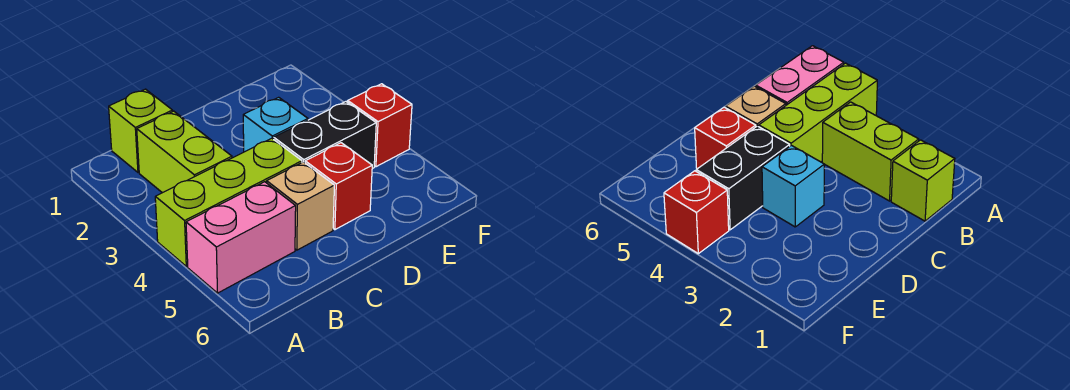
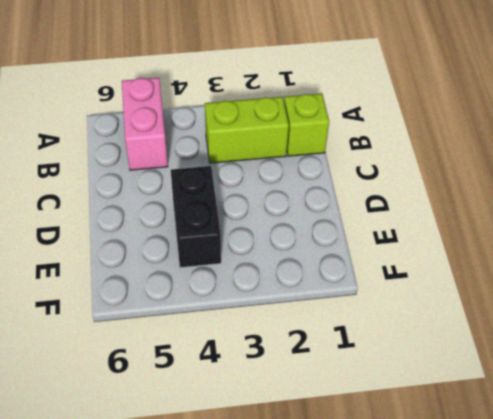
none -> lime 1x3 brick [155,138,302,266]
none -> tan 1x1 brick [267,162,334,250]

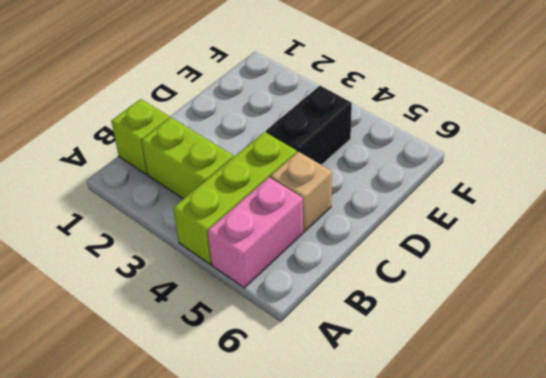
none -> cyan 1x1 brick [243,97,308,152]
none -> red 1x1 brick [305,143,372,230]

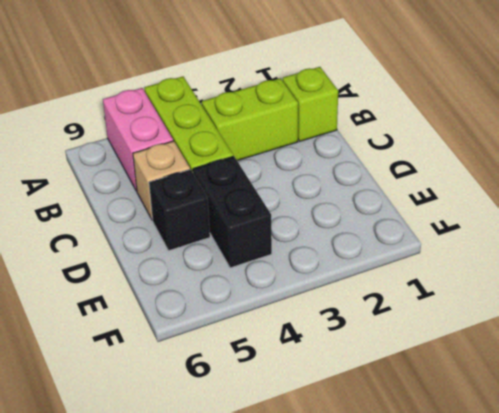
black 1x1 brick [149,169,210,250] -> red 1x1 brick [305,143,372,230]
none -> cyan 1x1 brick [243,97,308,152]
none -> red 1x1 brick [348,84,412,167]

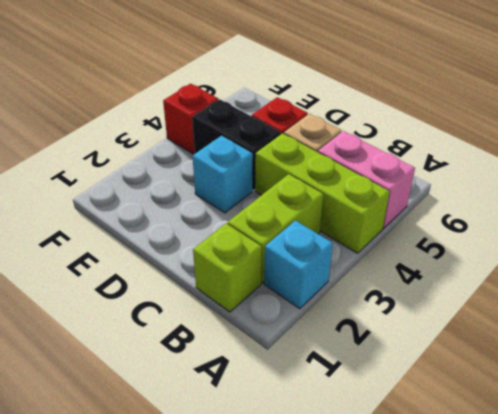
cyan 1x1 brick [264,220,333,309] -> none

